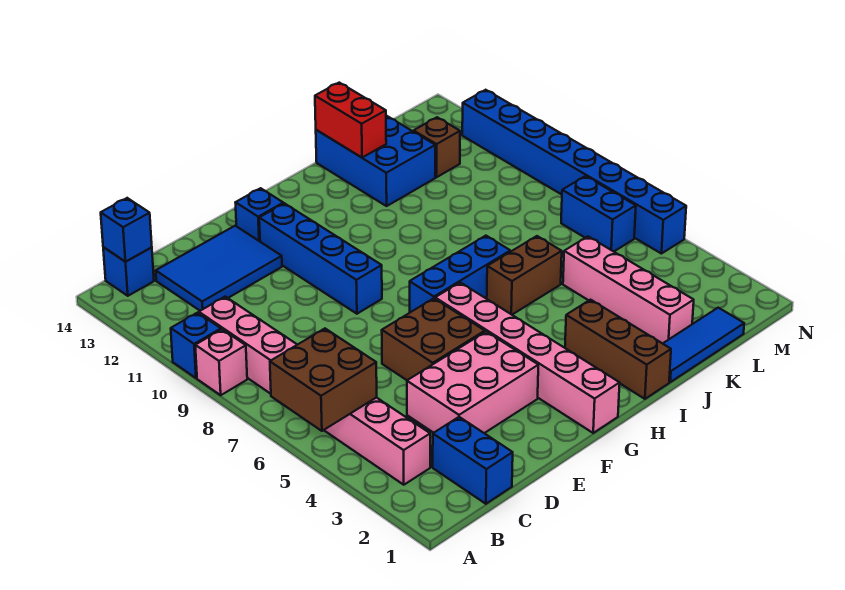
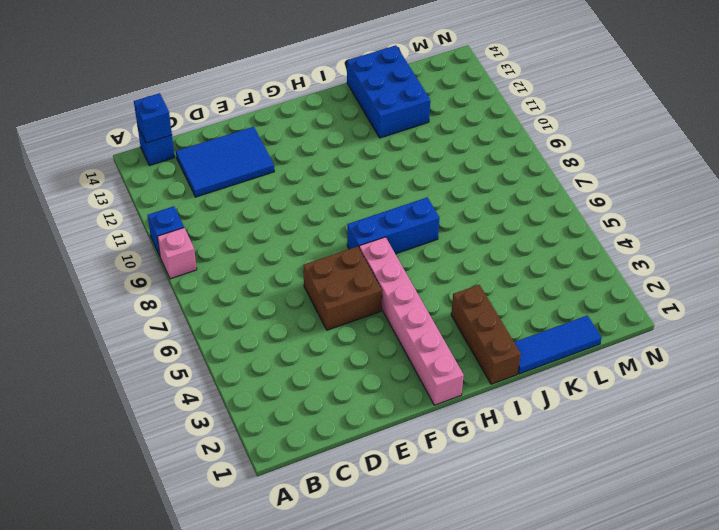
none -> pink 1x8 brick [199,297,430,485]
none -> blue 1x2 brick [433,417,513,504]
none -> pink 2x3 brick [407,332,538,433]

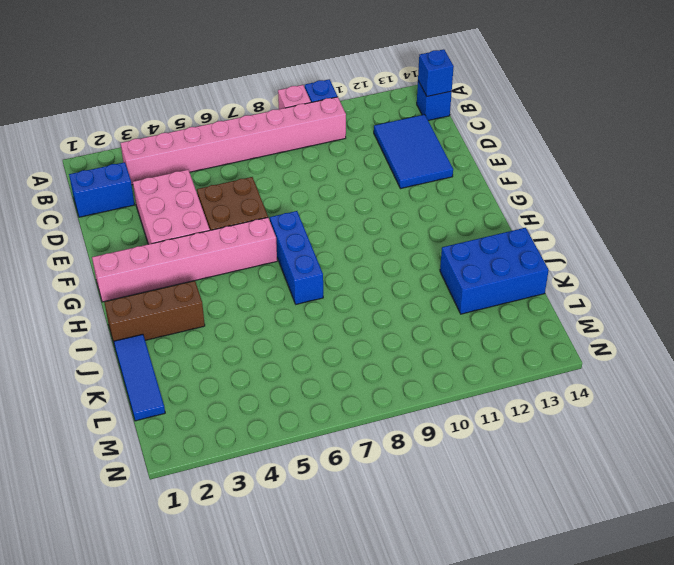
none -> blue 1x4 brick [259,203,382,314]
none -> blue 1x1 brick [235,188,283,241]
none -> brown 1x2 brick [487,236,562,315]

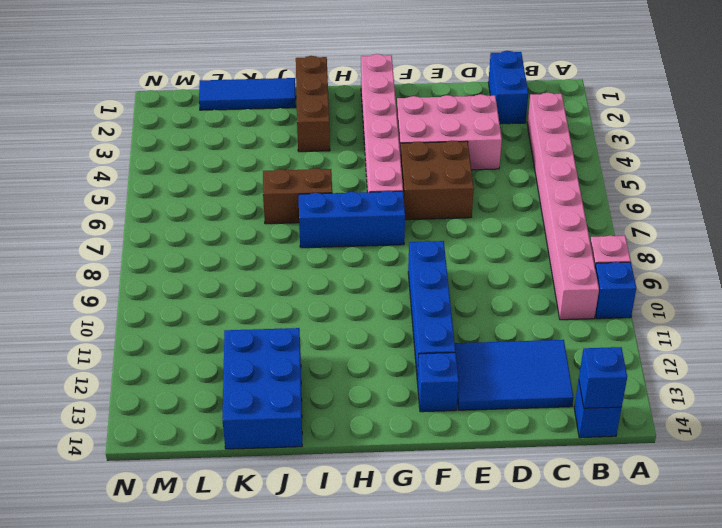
none -> pink 1x4 brick [563,237,694,344]
none -> brown 1x1 brick [414,117,460,177]
none -> blue 1x2 brick [561,176,636,252]

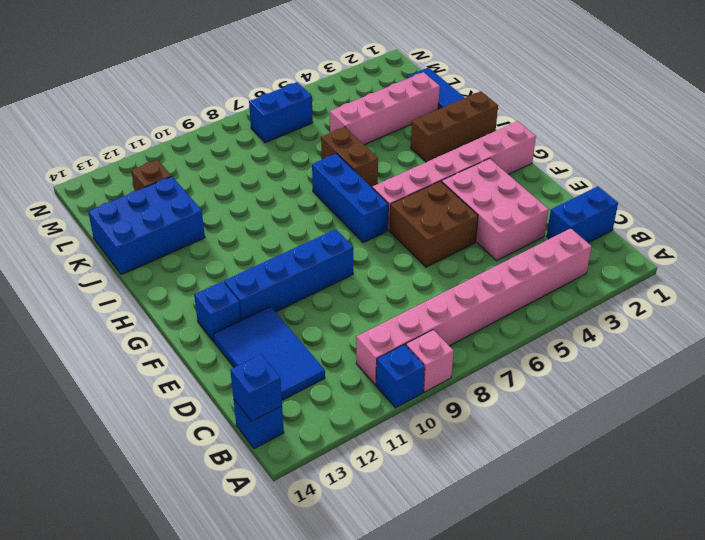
none -> blue 1x8 brick [462,90,686,254]
none -> brown 2x2 brick [270,329,377,431]
none -> red 1x2 brick [315,83,386,158]

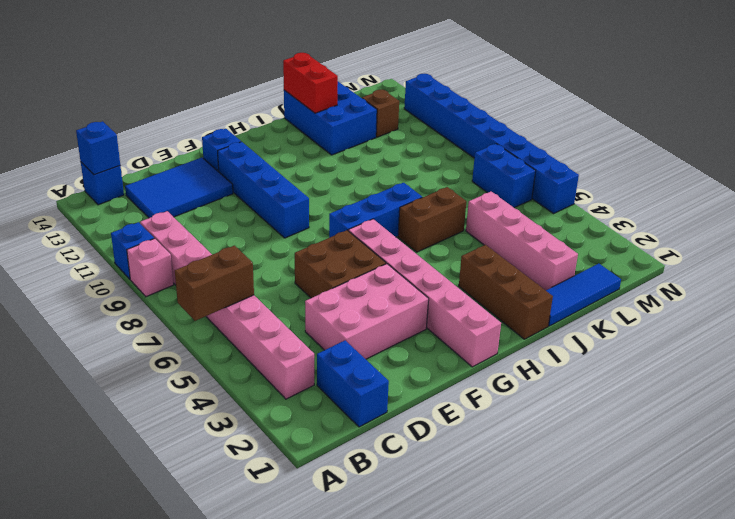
brown 1x2 brick [175,246,254,321] -> brown 2x2 brick [270,329,377,431]

